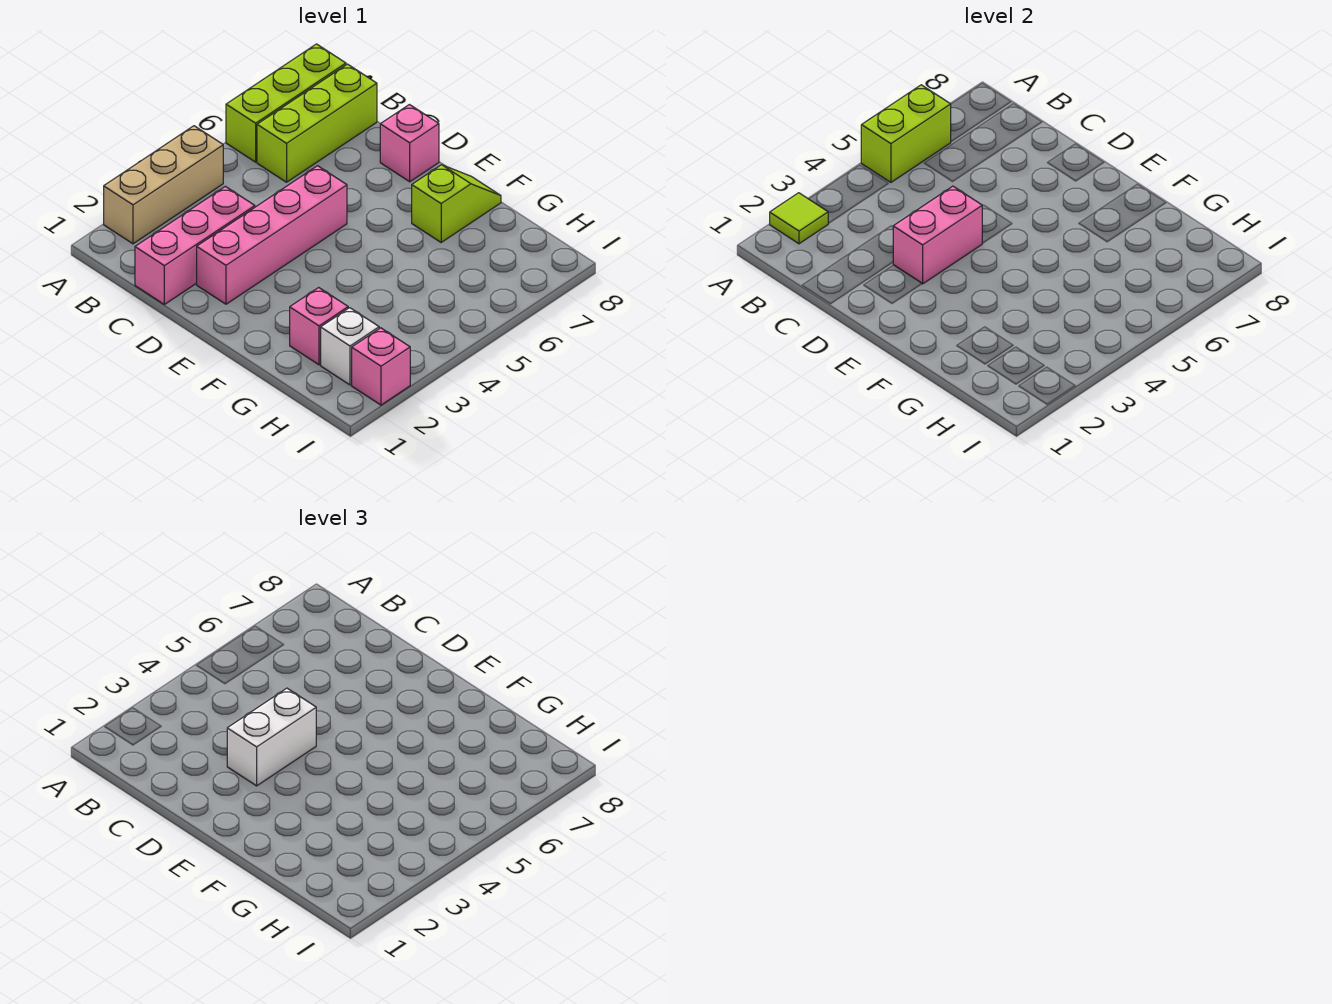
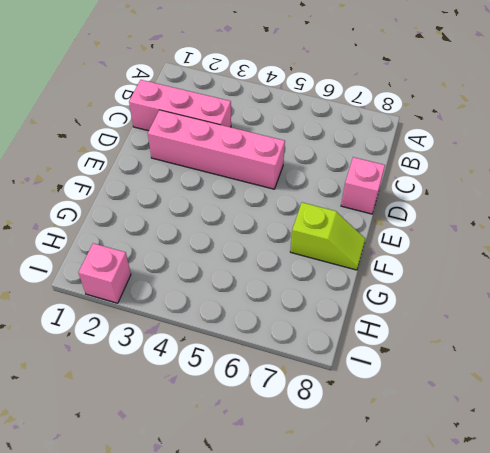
none -> tan 1x3 brick [104,126,223,244]
none -> lime 1x3 brick [226,44,346,162]
none -> lime 1x3 brick [257,64,377,182]

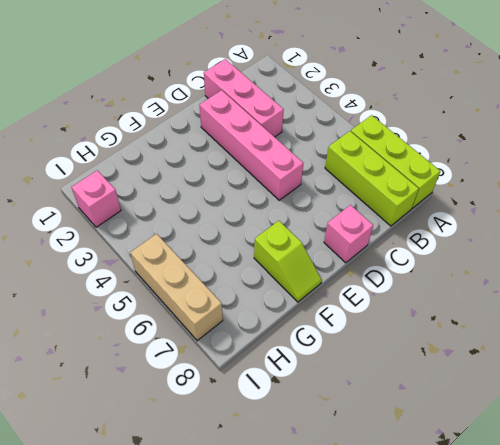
tan 1x3 brick [130,234,223,341] -> tan 1x3 brick moved to [104,126,223,244]
none -> pink 1x1 brick [290,288,348,365]
none -> white 1x1 brick [321,308,379,385]
none -> lime 1x1 tile [770,193,828,244]

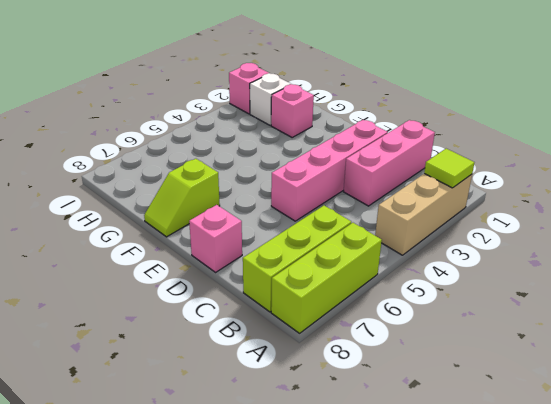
none -> lime 1x2 brick [861,85,951,182]
none -> pink 1x2 brick [893,186,982,284]
none -> white 1x2 brick [227,688,316,786]

